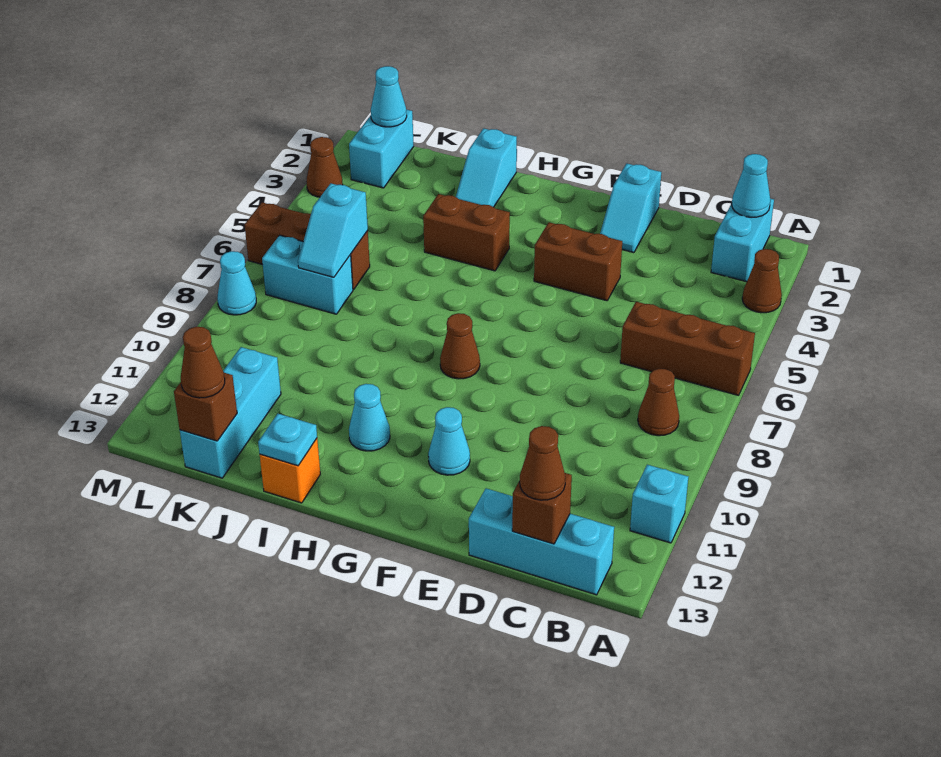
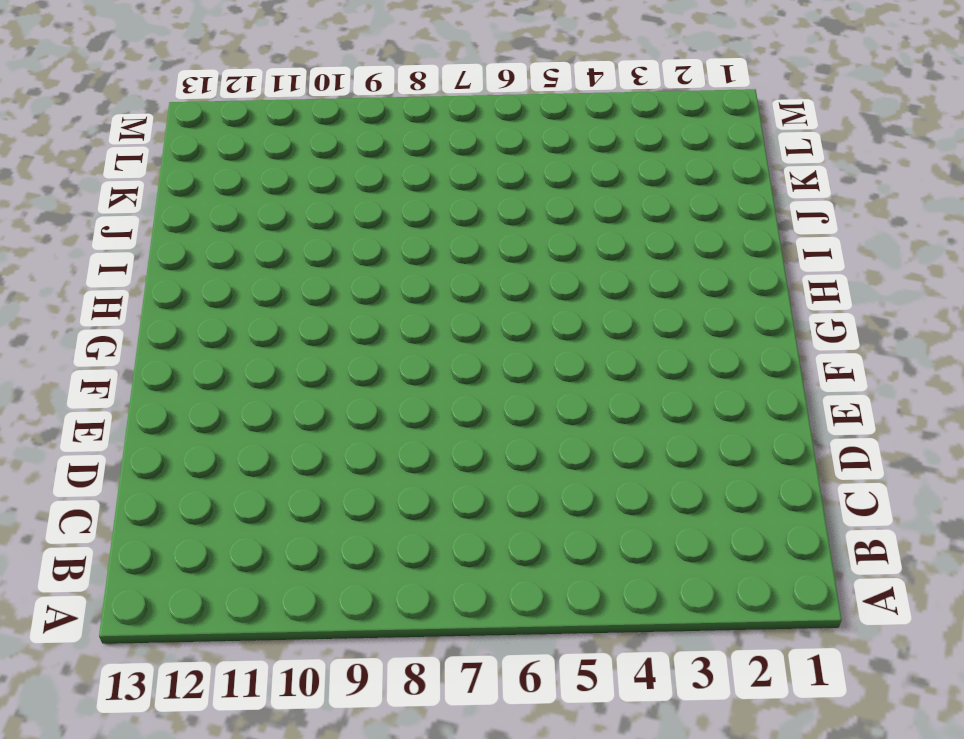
none -> brown 1x1 cone [742,249,782,313]
none -> brown 1x3 brick [620,302,755,395]
none -> cyan 1x1 brick [630,465,688,543]

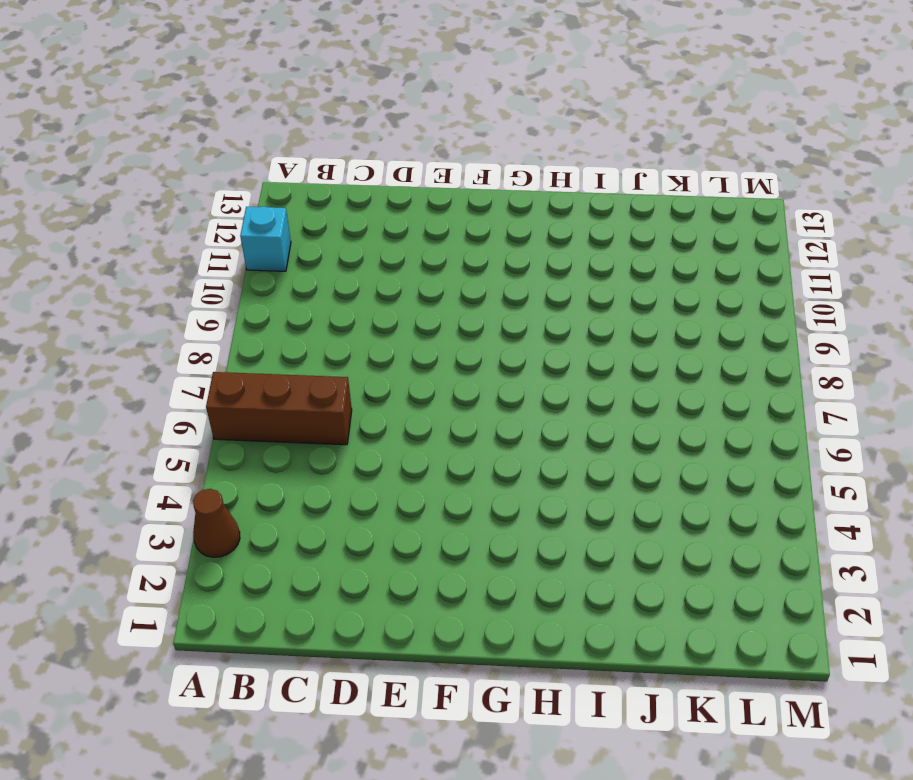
none -> cyan 1x2 brick [711,199,774,282]
none -> brown 1x1 cone [638,369,679,436]
none -> cyan 1x3 brick [469,488,614,595]

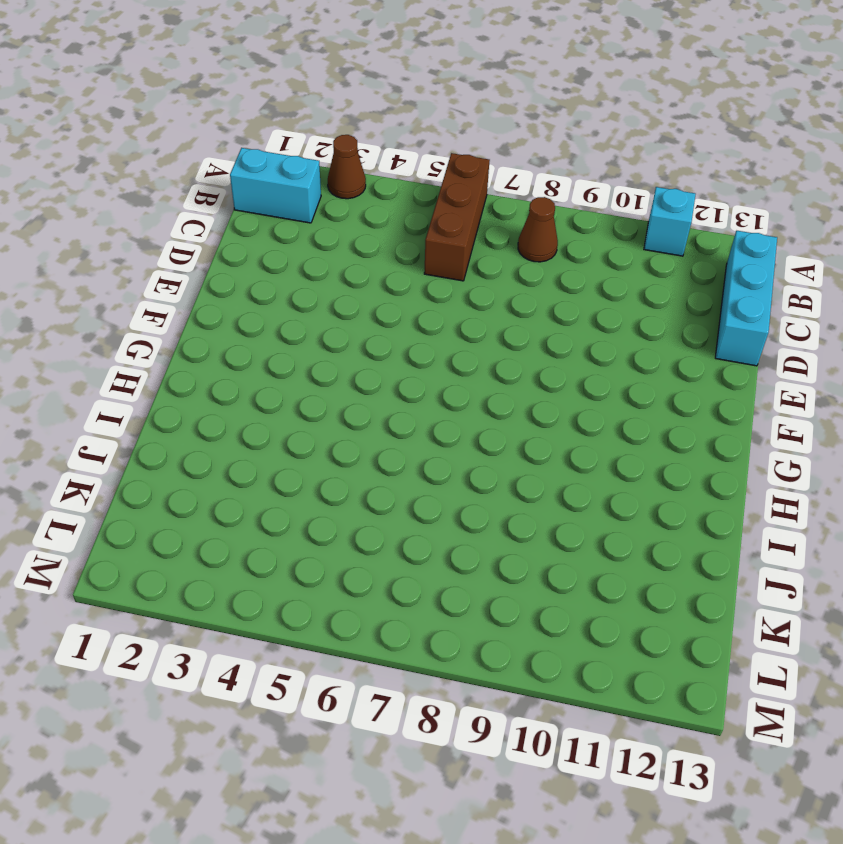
none -> cyan 1x2 slope [600,163,661,253]
none -> brown 1x2 brick [534,222,622,301]
none -> cyan 1x1 cone [428,407,470,475]

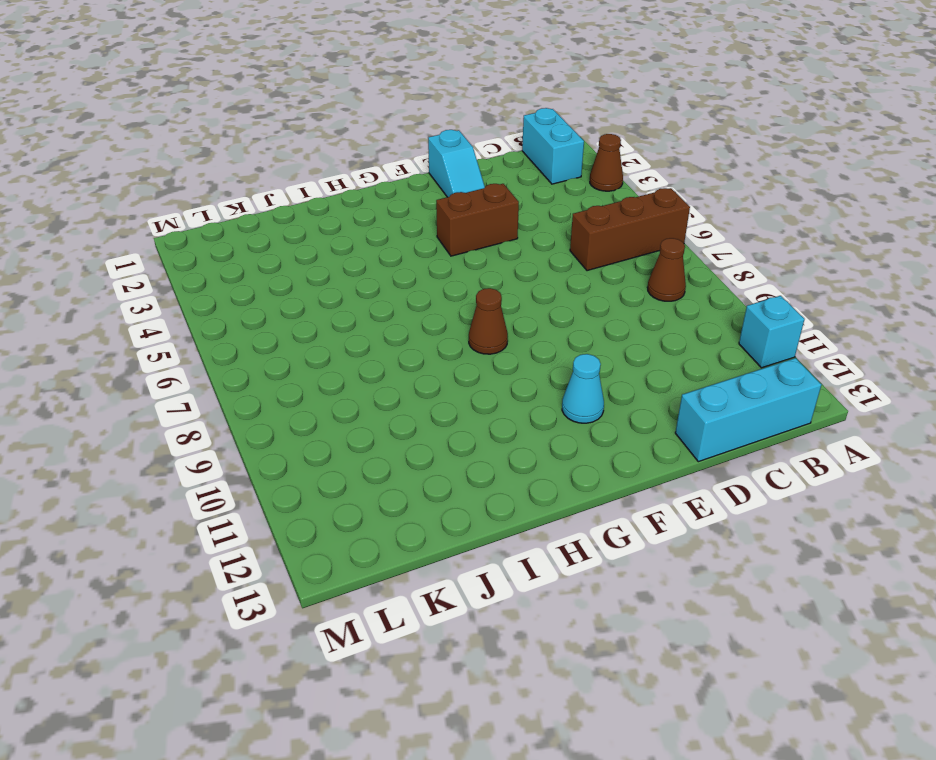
none -> brown 1x2 brick [423,194,510,271]
none -> cyan 1x1 cone [349,384,390,451]
none -> cyan 1x2 slope [456,128,517,207]

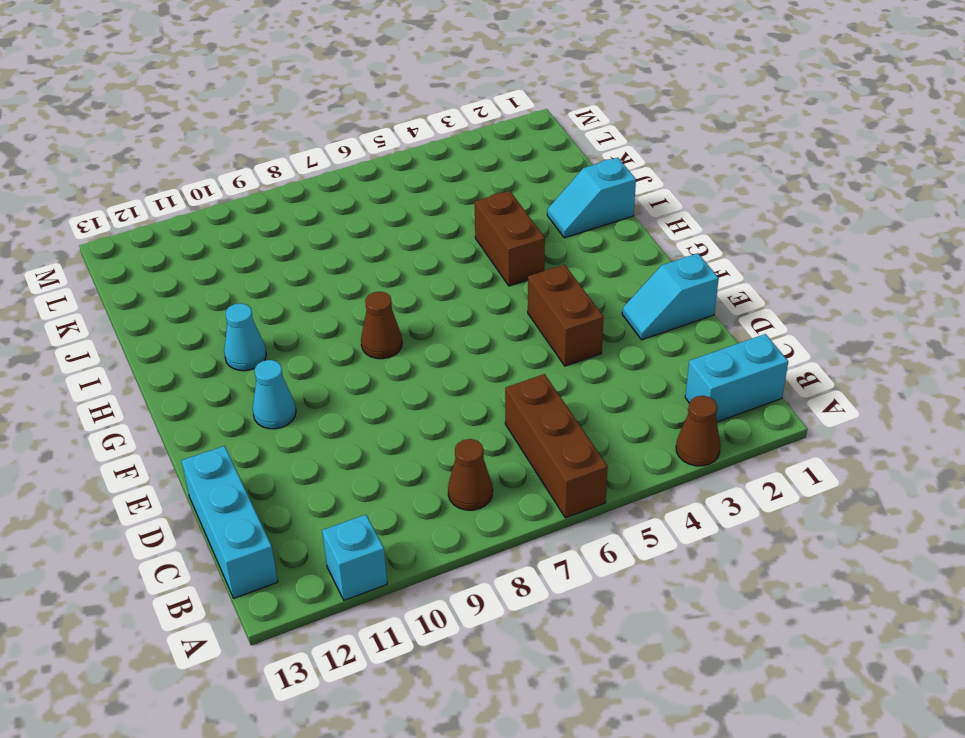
none -> orange 1x1 brick [260,439,320,503]
none -> brown 1x3 brick [245,202,370,290]
none -> cyan 1x2 brick [262,235,353,314]

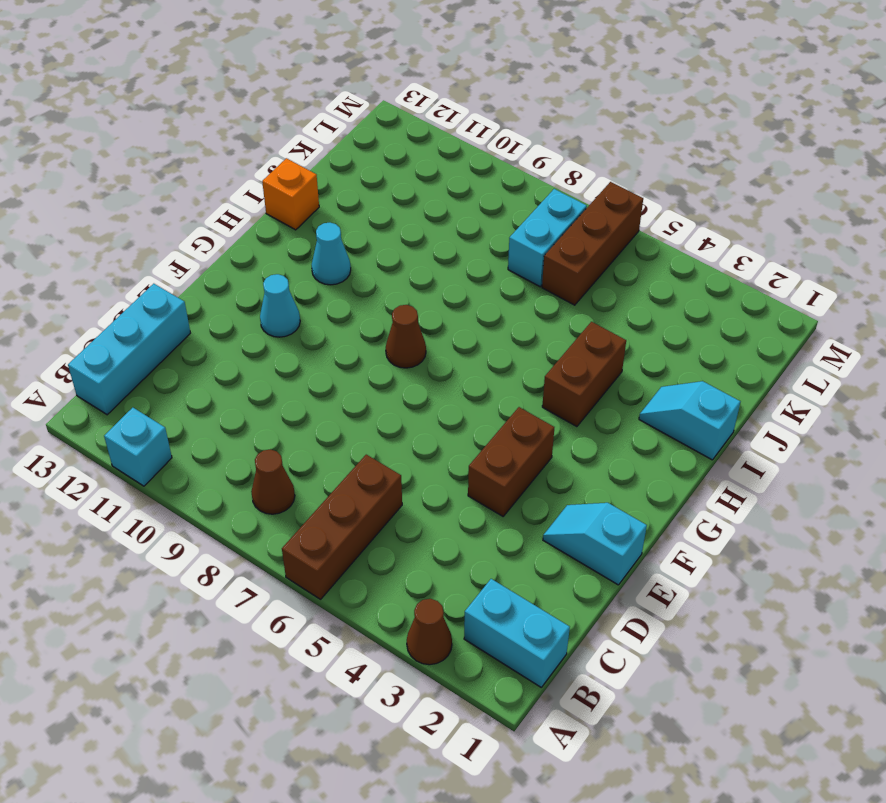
none -> cyan 1x3 brick [180,347,281,478]
none -> cyan 1x2 brick [349,109,414,188]
none -> brown 1x1 cone [307,137,343,197]

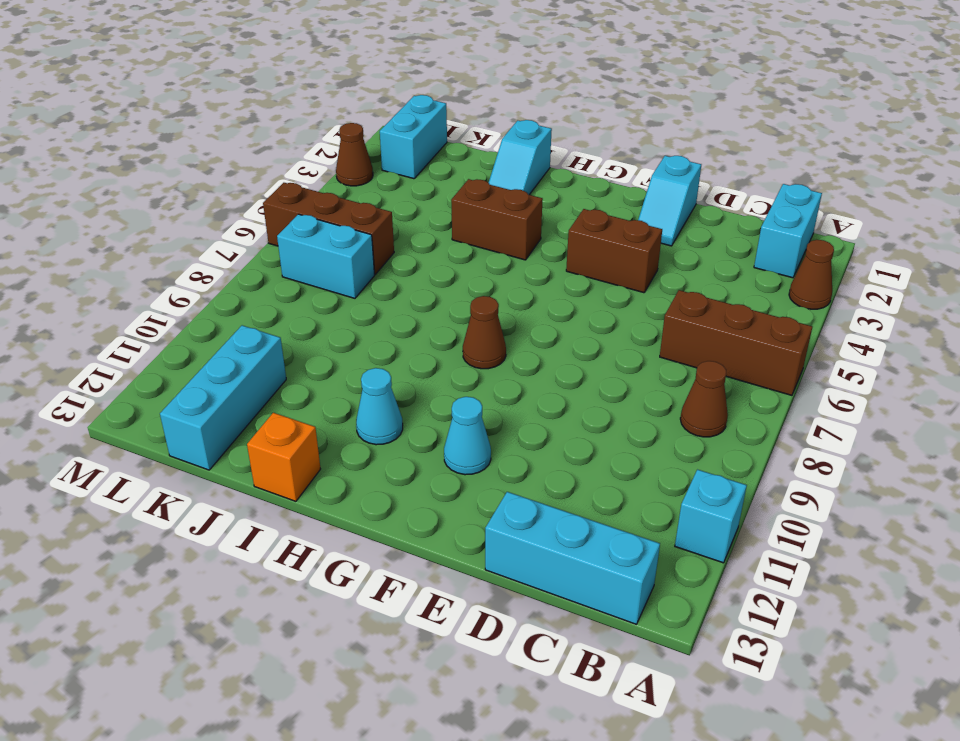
none -> cyan 1x1 cone [217,251,256,315]
none -> cyan 1x1 cone [732,154,770,217]
none -> brown 1x1 brick [512,473,572,544]

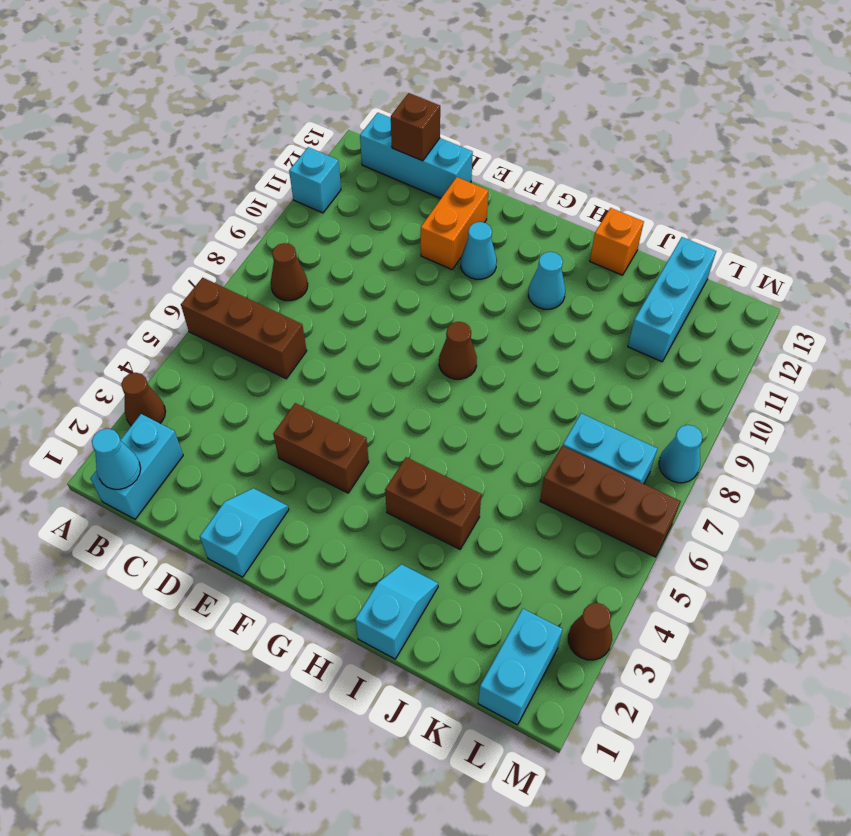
orange 1x2 brick [421,177,488,270] -> none
none -> cyan 1x1 plate [258,414,317,466]
none -> cyan 1x2 slope [298,183,368,277]
none -> brown 1x1 brick [174,373,237,441]

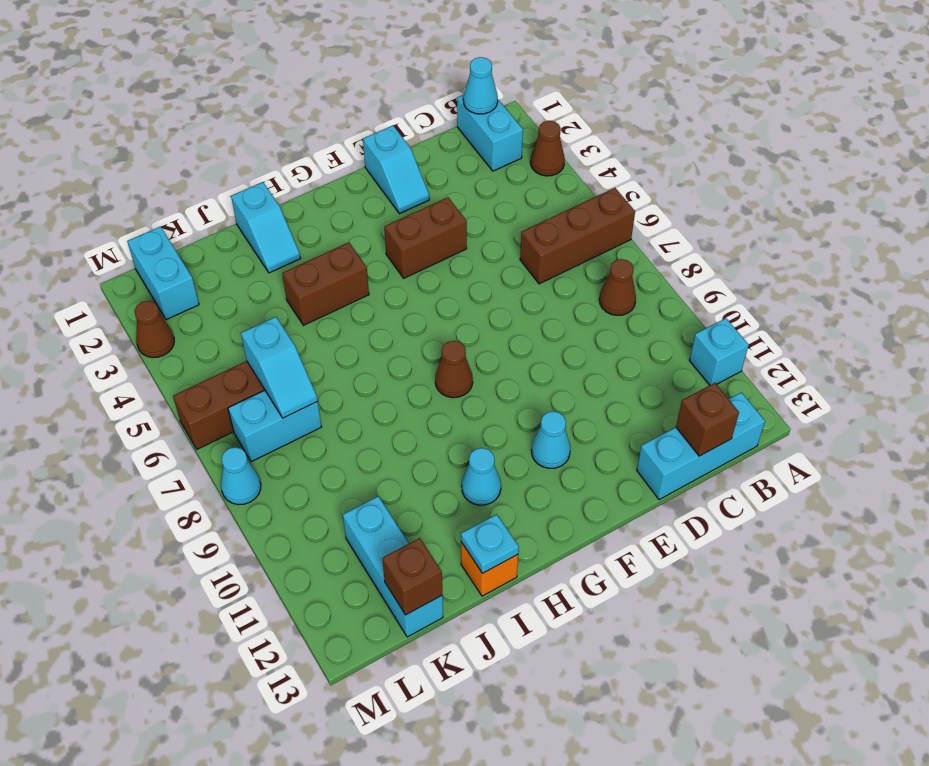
none -> cyan 1x1 cone [371,66,407,127]
none -> brown 1x1 cone [520,426,565,500]
none -> brown 1x1 cone [181,327,225,398]

